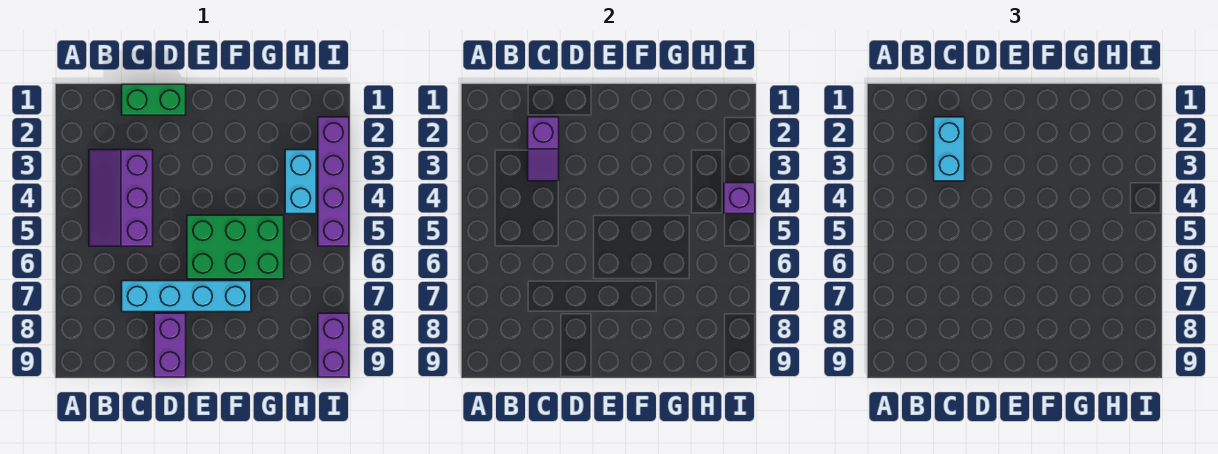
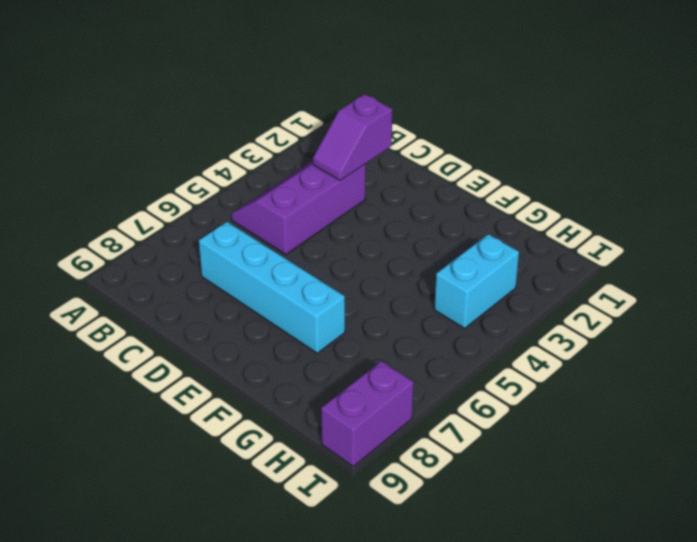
none -> green 1x2 brick [122,84,186,115]
none -> purple 1x2 brick [154,313,186,377]

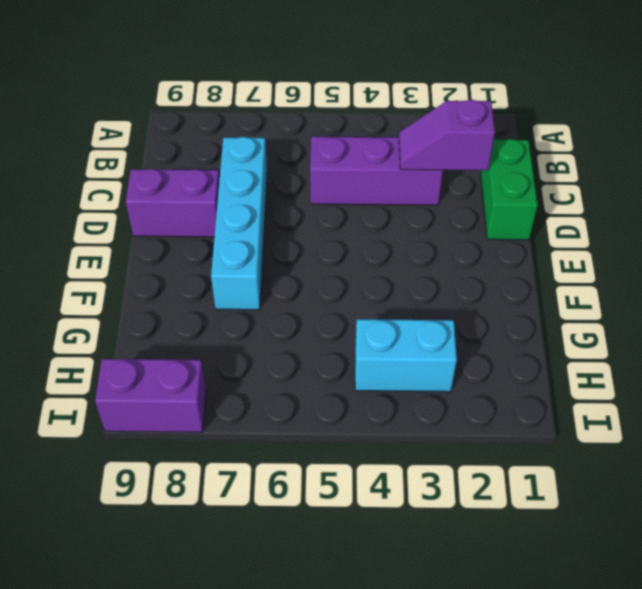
none -> green 2x3 brick [187,215,284,279]
none -> purple 1x4 brick [318,117,349,246]

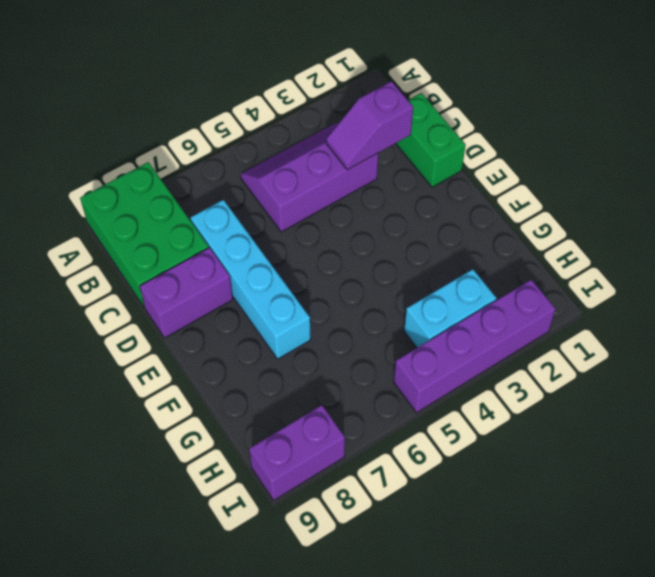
green 2x3 brick [80,162,209,308] -> green 2x3 brick moved to [187,215,284,279]
none -> purple 1x1 brick [724,183,755,214]
none -> cyan 1x2 brick [934,117,965,181]

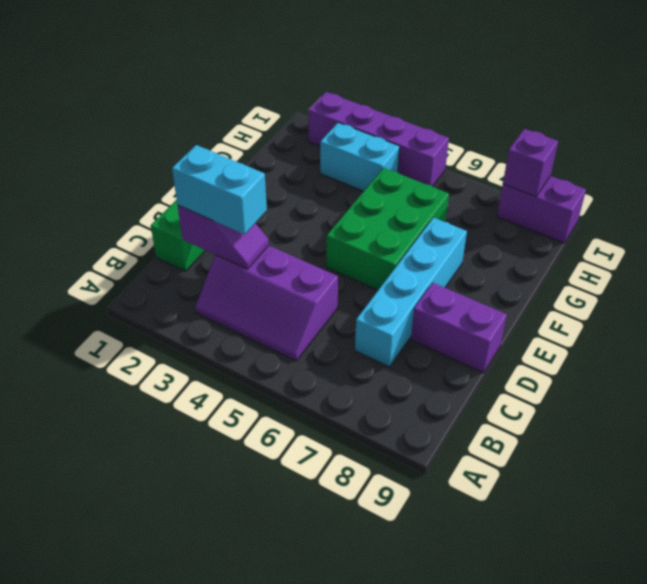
purple 1x1 brick [503,129,558,197] -> purple 1x1 brick moved to [724,183,755,214]

